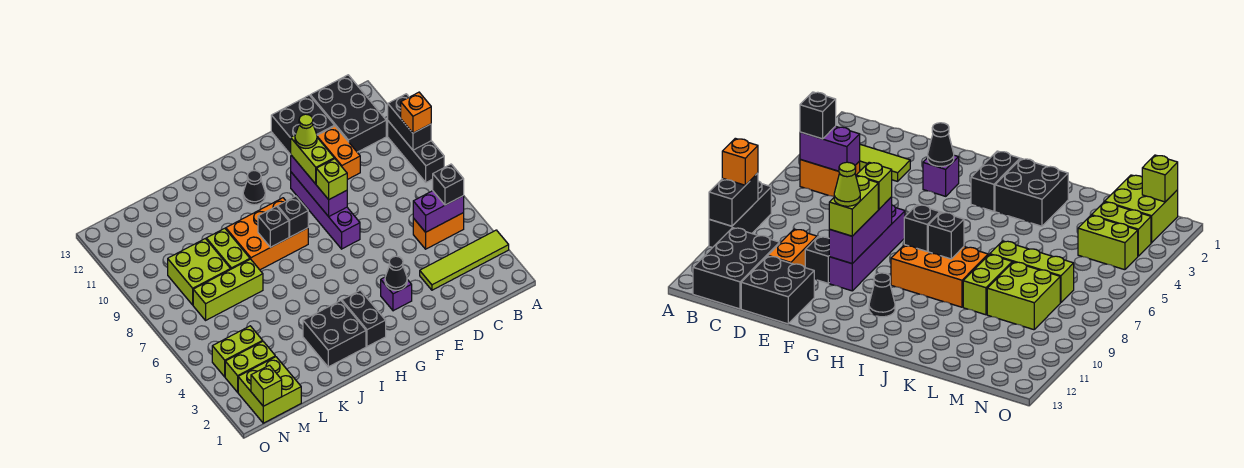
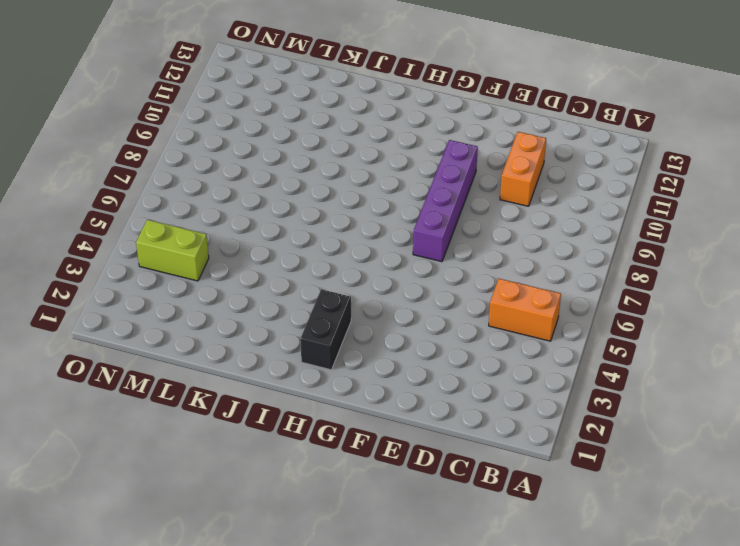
none -> lime 1x4 tile [420,230,509,290]
none -> black 1x3 brick [388,121,444,182]
none -> black 2x3 brick [310,75,386,152]
none -> black 2x2 brick [271,95,335,155]

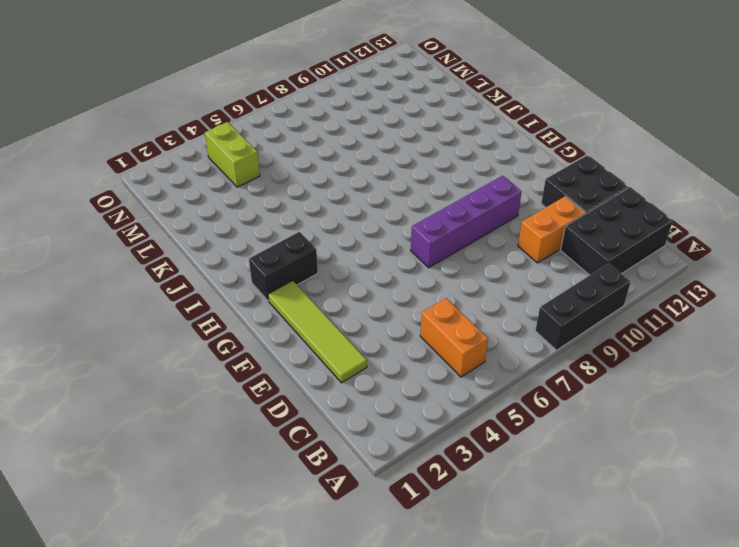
lime 1x4 tile [268,281,367,383] -> lime 1x4 tile moved to [420,230,509,290]
none -> black 1x1 brick [805,236,829,283]
none -> purple 1x1 brick [381,277,412,311]
none -> orange 2x3 brick [226,198,308,270]
none -> black 1x1 cone [243,171,265,205]

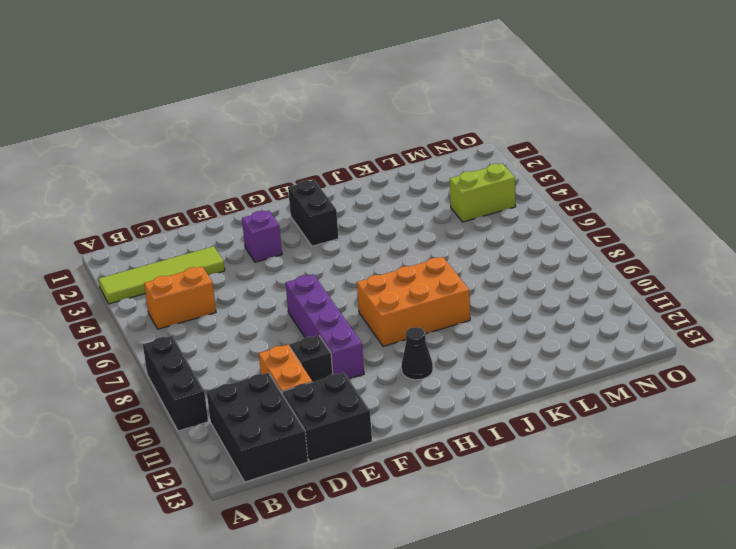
none -> black 2x2 brick [303,301,366,367]
none -> lime 1x3 brick [193,259,263,320]
none -> lime 1x2 brick [206,228,250,269]
none -> lime 2x2 brick [168,239,231,305]

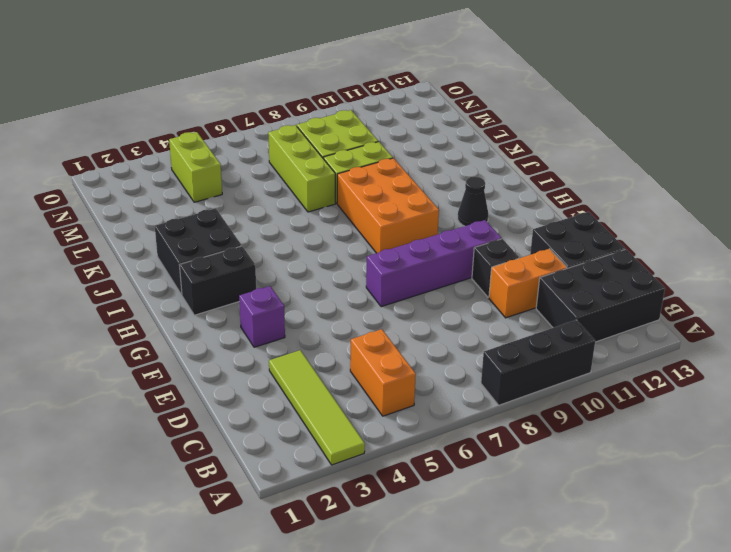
none -> lime 2x2 brick [238,357,301,423]
none -> lime 1x2 brick [225,342,275,392]
none -> black 1x2 brick [388,94,431,150]
none -> purple 1x2 brick [413,191,464,232]

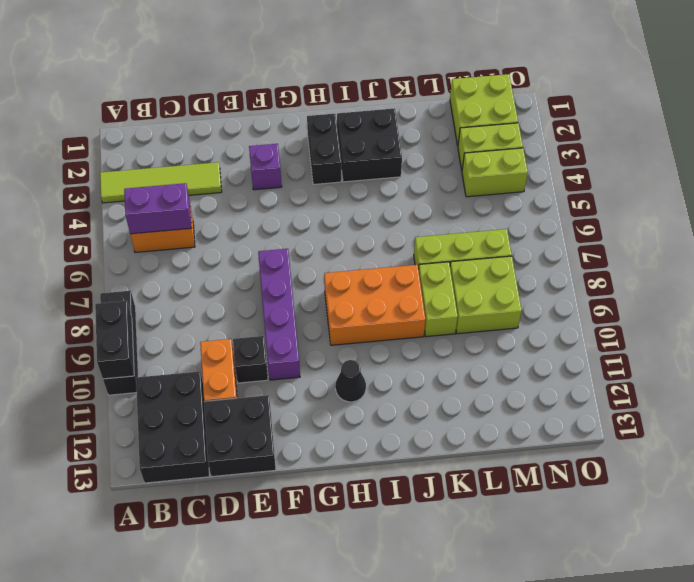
none -> black 1x1 cone [385,256,407,290]
none -> purple 1x3 brick [291,155,347,217]
none -> black 1x1 brick [278,196,308,237]
none -> black 1x1 brick [258,206,289,247]

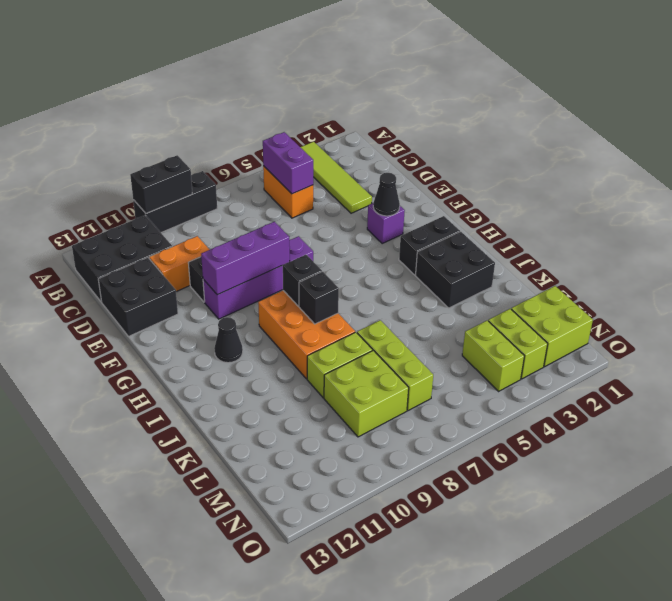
none -> lime 1x1 brick [251,365,282,406]
none -> orange 1x1 brick [401,92,431,133]
none -> black 1x1 brick [433,164,464,205]
none -> lime 1x1 brick [316,159,347,200]

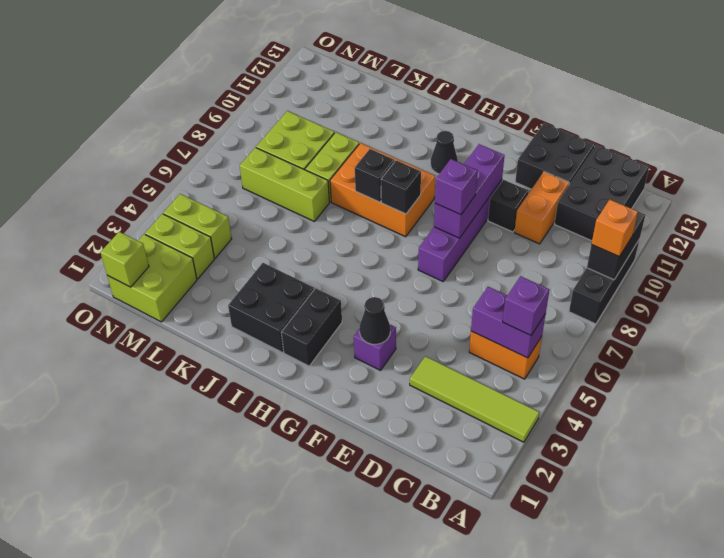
purple 1x1 brick [503,276,549,335] -> black 1x1 brick [433,164,464,205]
purple 1x1 brick [435,159,477,215] -> lime 1x1 brick [316,159,347,200]
none -> lime 1x2 brick [291,135,334,184]
none -> lime 1x1 cone [295,114,317,148]

